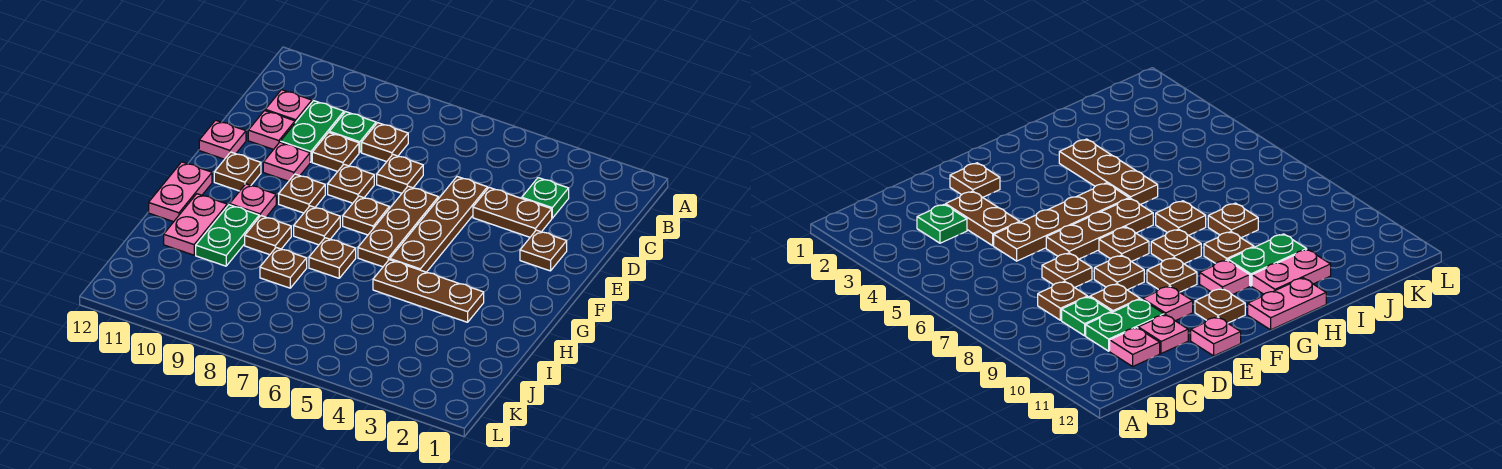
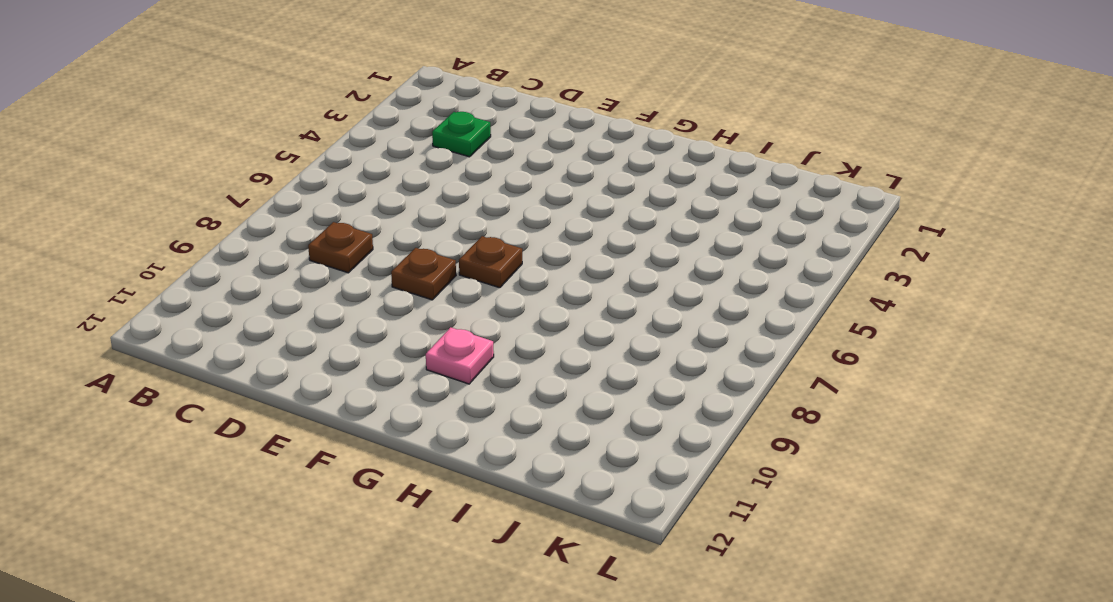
none -> green 1x1 plate [329,112,376,152]
none -> green 1x2 plate [280,101,344,162]
none -> pink 1x1 plate [265,90,312,123]

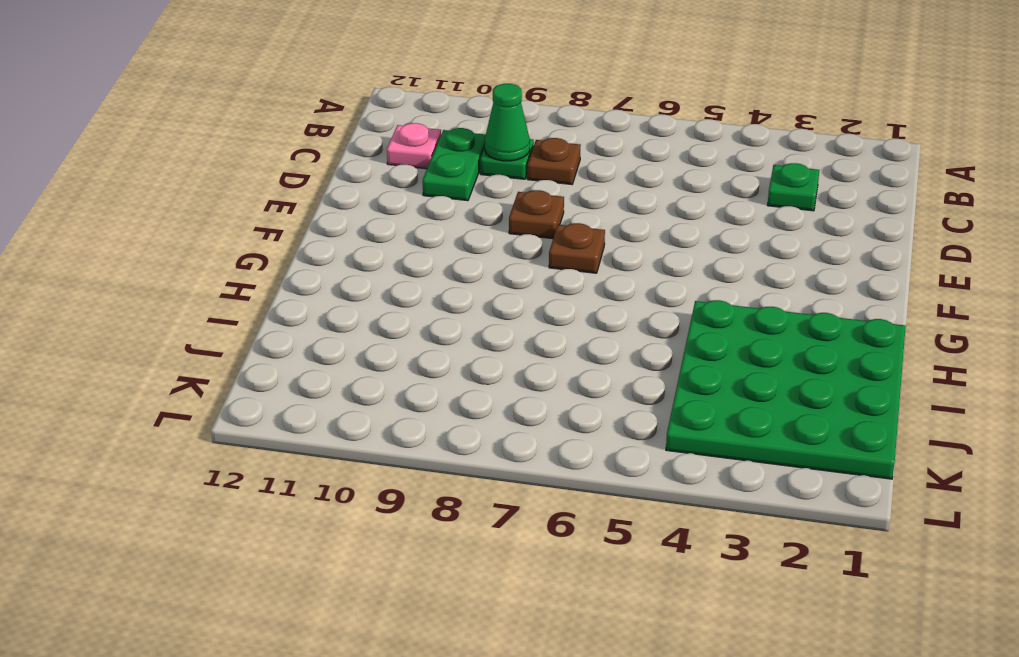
green 1x1 cone [485,84,530,161] -> none
green 4x4 plate [666,300,906,479] -> brown 1x3 plate [373,260,484,322]
none -> brown 1x2 plate [473,187,552,237]
none -> brown 1x4 plate [390,177,487,272]
none -> brown 1x1 plate [377,155,423,193]

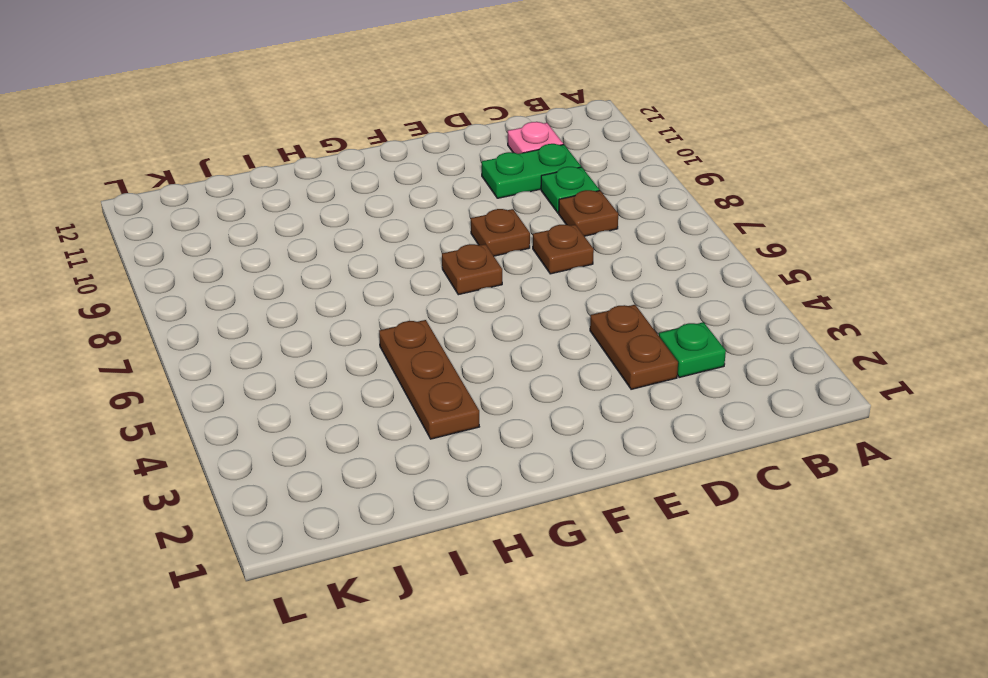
none -> brown 1x4 plate [390,177,487,272]
none -> brown 1x1 plate [312,133,359,171]
none -> pink 1x1 plate [248,110,295,150]

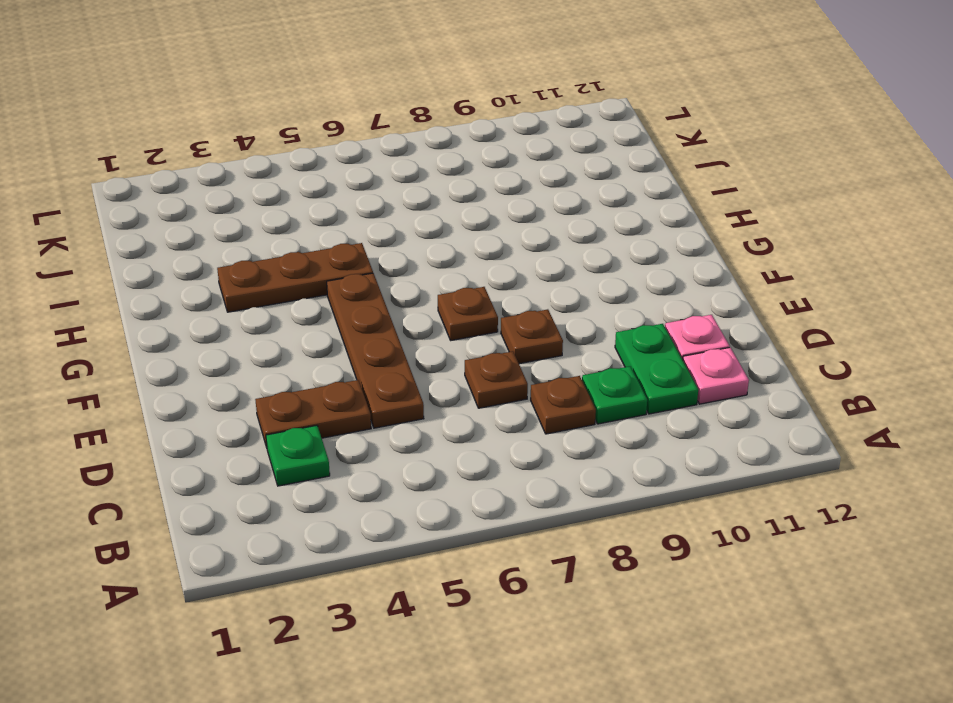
none -> brown 1x1 plate [312,133,359,171]
none -> brown 1x1 plate [520,230,567,271]
none -> brown 1x3 plate [358,186,438,267]

